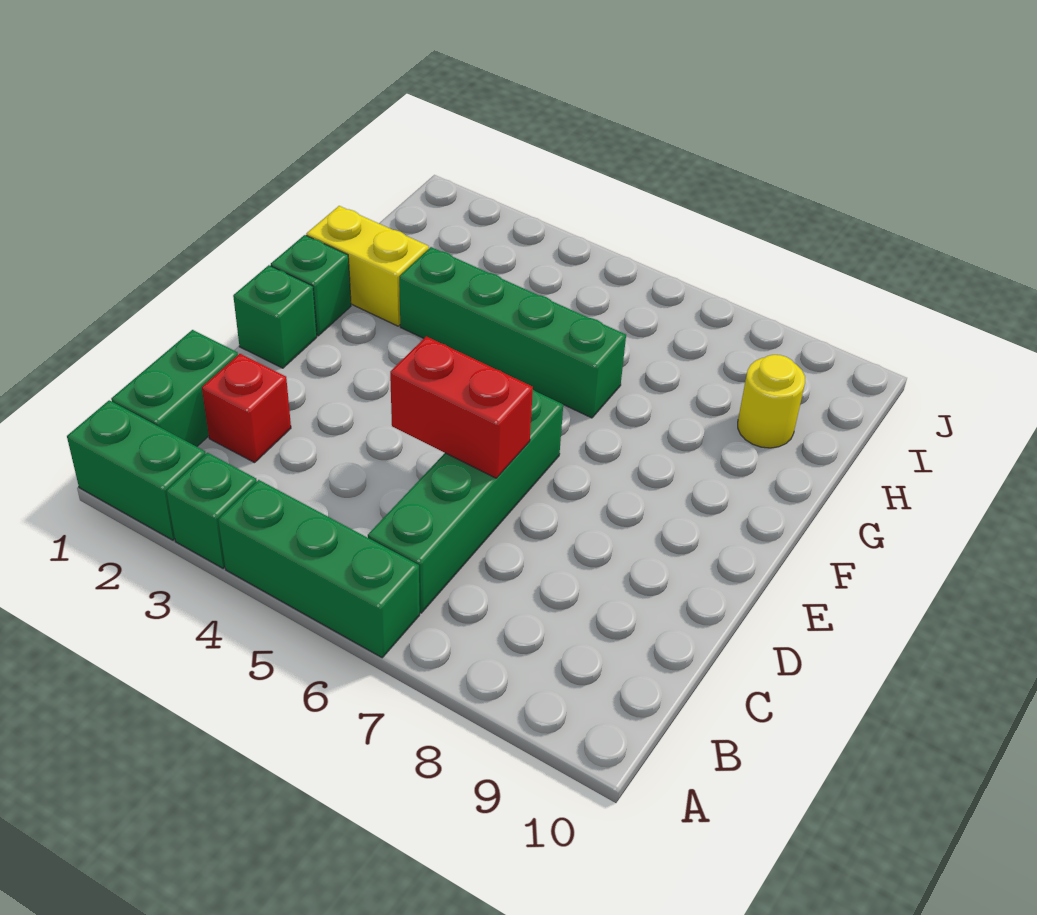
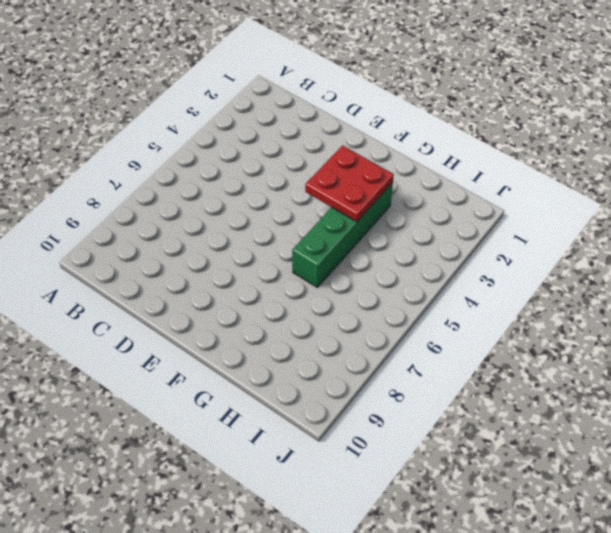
red 2x2 plate [305,146,394,222] -> none
none -> green 1x2 brick [67,400,205,540]
none -> green 1x1 brick [166,453,257,568]
none -> green 1x3 brick [218,480,420,658]

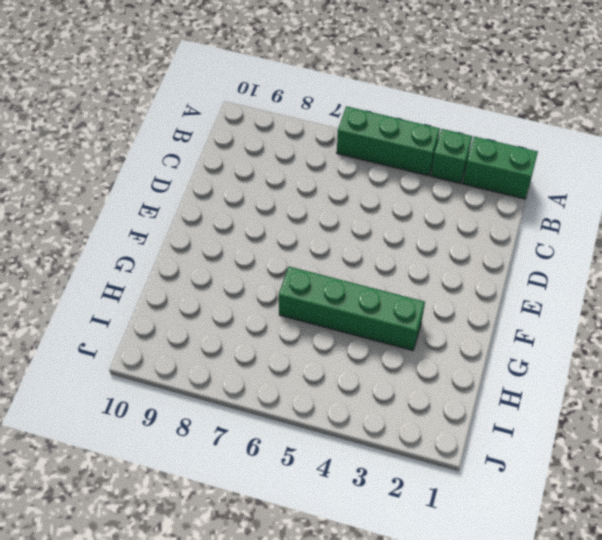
none -> green 1x2 brick [111,330,238,447]
none -> green 1x4 brick [368,390,563,613]
none -> red 1x1 brick [202,354,291,463]

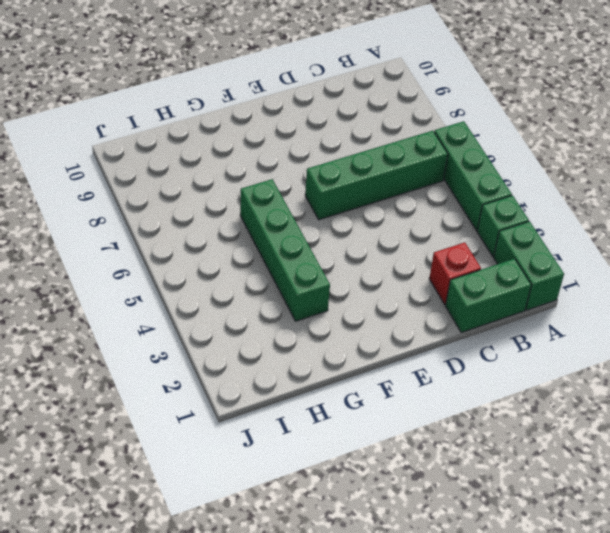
none -> green 1x1 brick [233,265,317,368]
none -> green 1x1 brick [271,235,351,336]
none -> yellow 1x2 brick [306,206,429,326]

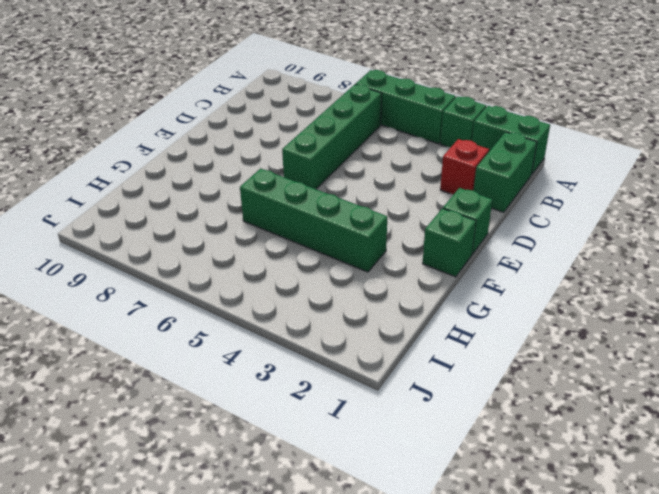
none -> yellow 1x2 brick [306,206,429,326]
none -> yellow 1x1 round brick [738,355,805,448]
none -> red 1x2 brick [390,336,533,478]

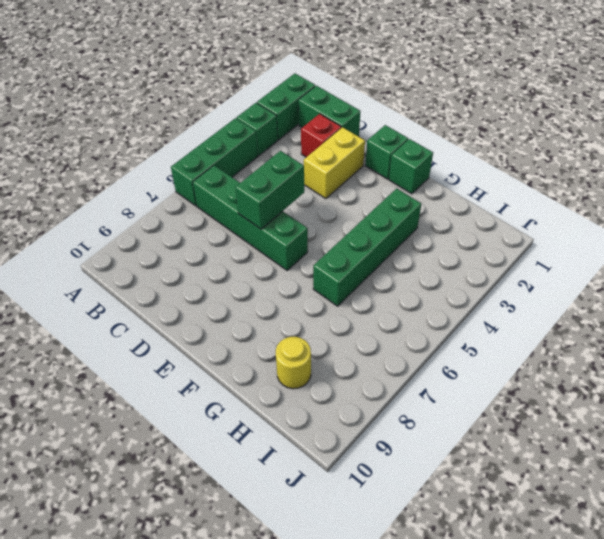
yellow 1x2 brick [304,127,365,199] -> yellow 1x2 brick moved to [306,206,429,326]
green 1x2 brick [235,151,304,229] -> red 1x2 brick [390,336,533,478]

